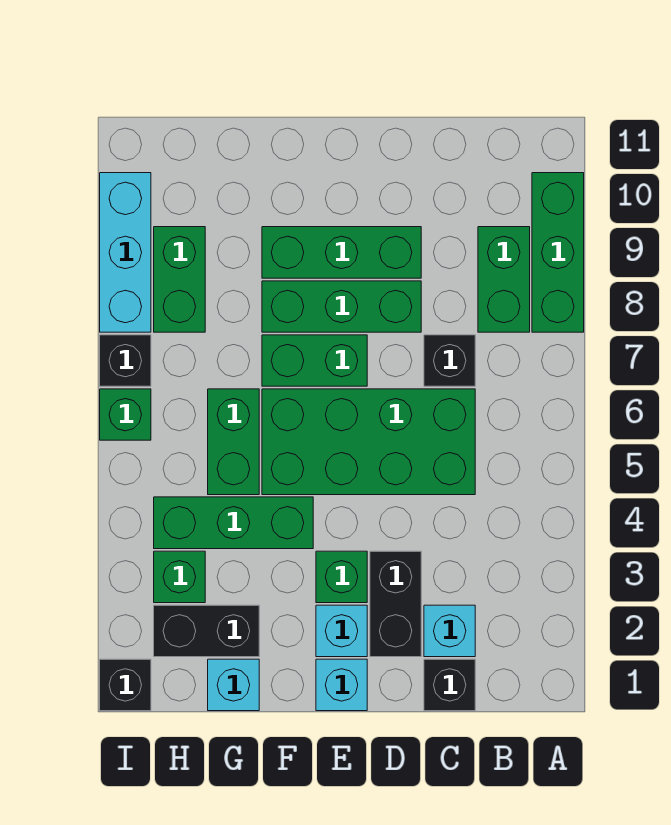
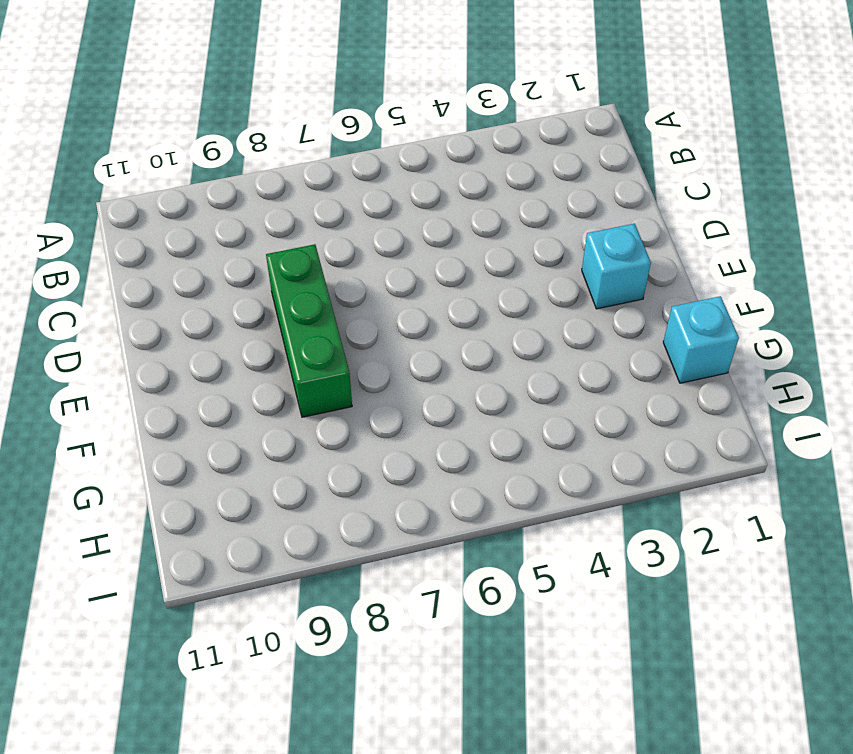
none -> green 1x3 brick [532,173,584,332]
none -> green 1x2 brick [478,227,530,332]
none -> black 1x1 brick [424,659,475,711]

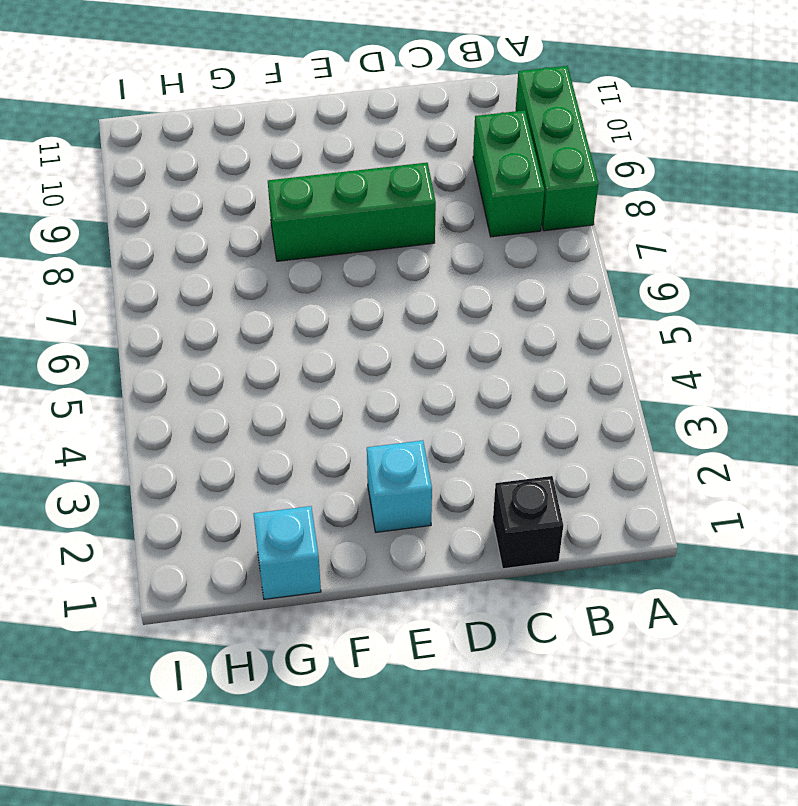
none -> cyan 1x1 brick [424,605,475,657]
none -> green 2x4 brick [262,389,475,495]
none -> black 1x1 brick [424,335,475,386]

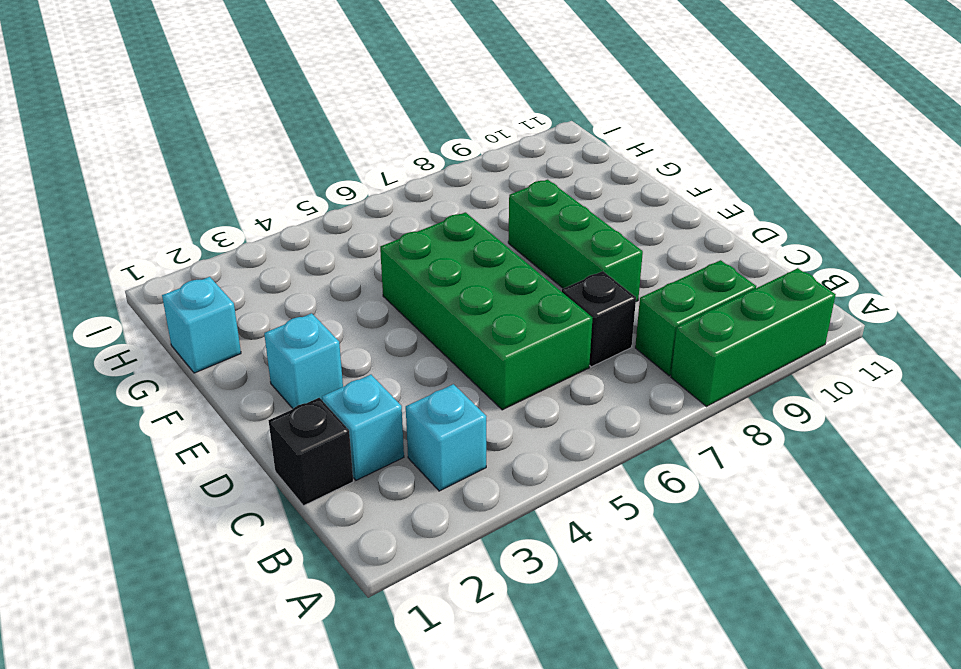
cyan 1x1 brick [406,384,487,491] -> cyan 1x1 brick moved to [316,659,367,711]
none -> black 1x2 brick [370,551,421,657]
none -> green 1x3 brick [262,227,421,278]
none -> green 1x1 brick [316,551,367,603]

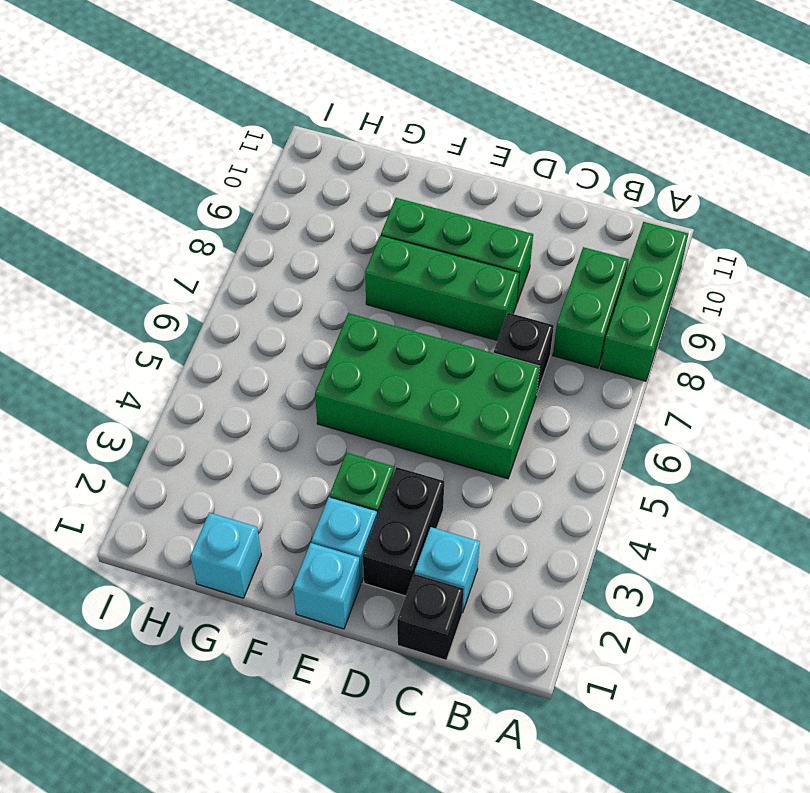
none -> green 1x2 brick [262,335,367,386]
none -> green 1x3 brick [154,497,313,549]
none -> black 1x2 brick [154,605,259,657]

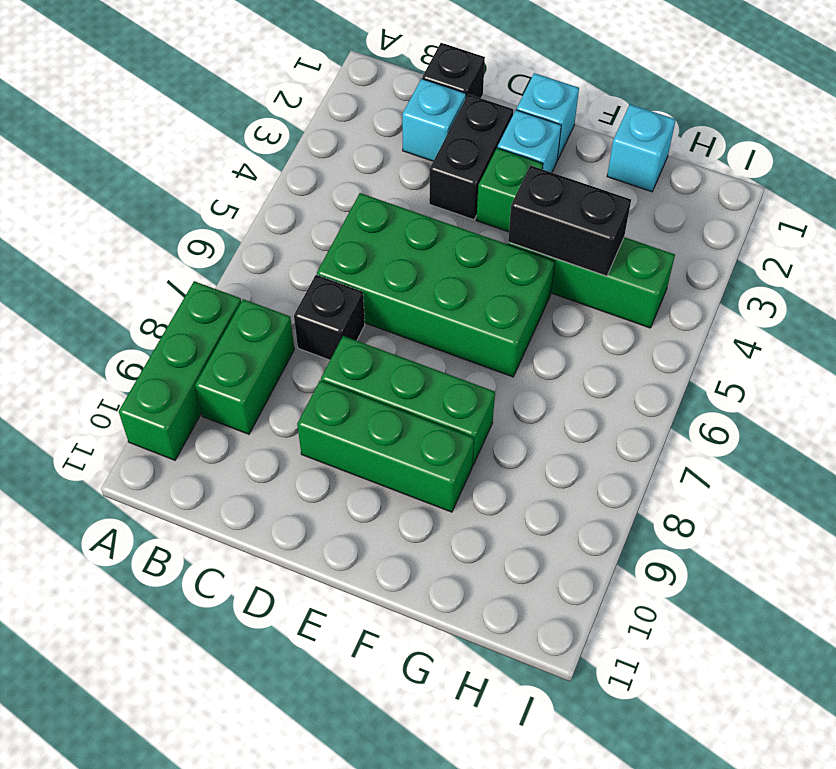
black 1x2 brick [508,165,631,276] -> black 1x2 brick moved to [154,605,259,657]
none -> green 1x2 brick [262,335,367,386]
none -> green 1x2 brick [208,389,259,495]
none -> green 1x1 brick [154,551,205,603]

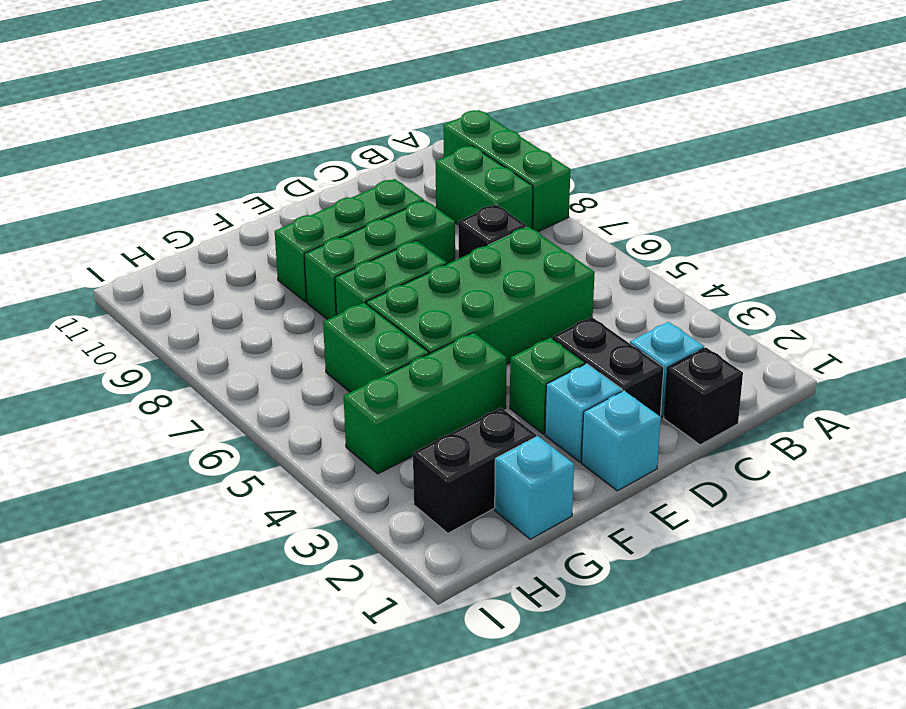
none -> green 1x1 brick [154,551,205,603]
none -> green 1x2 brick [154,227,205,332]
none -> black 1x1 brick [100,659,151,711]

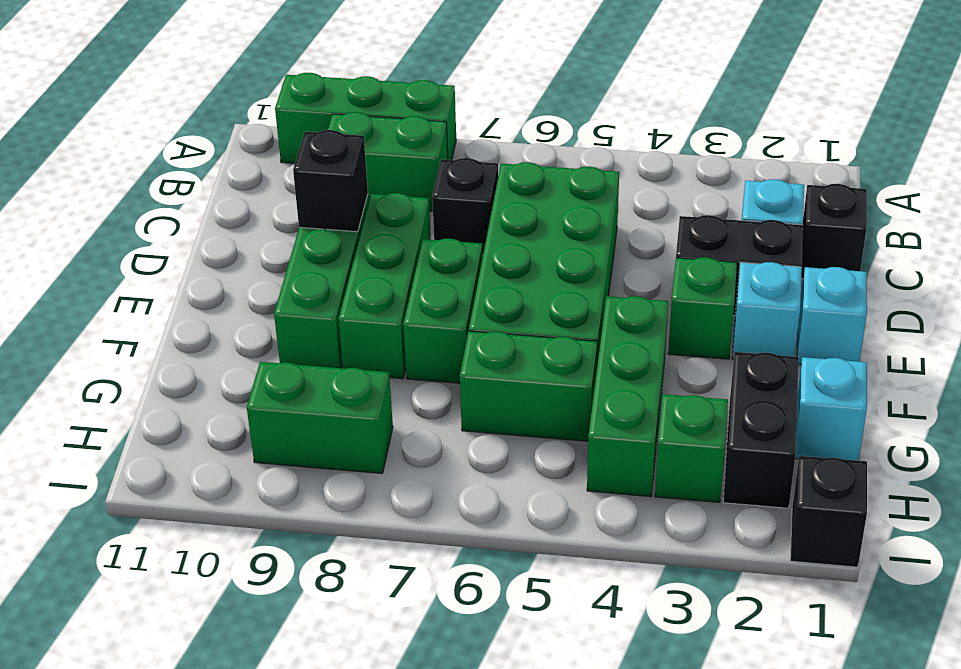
black 1x1 brick [293,130,368,232] -> black 1x1 brick moved to [100,335,151,386]
none -> green 1x1 brick [100,389,151,440]
none -> cyan 1x3 brick [100,173,151,332]

